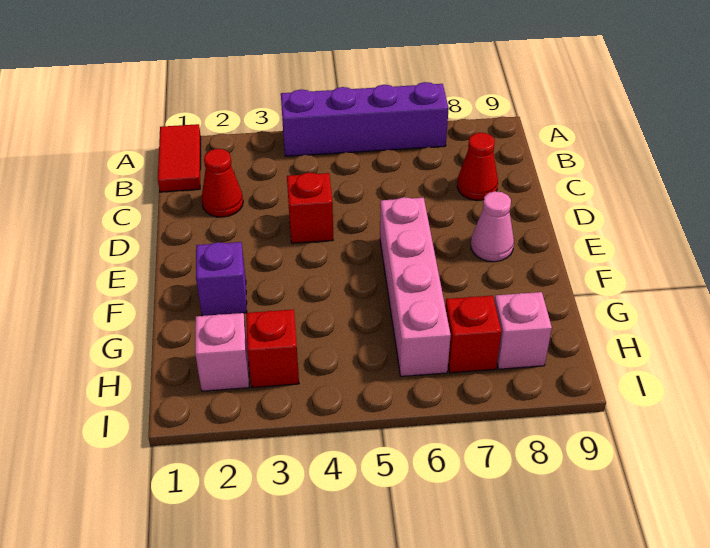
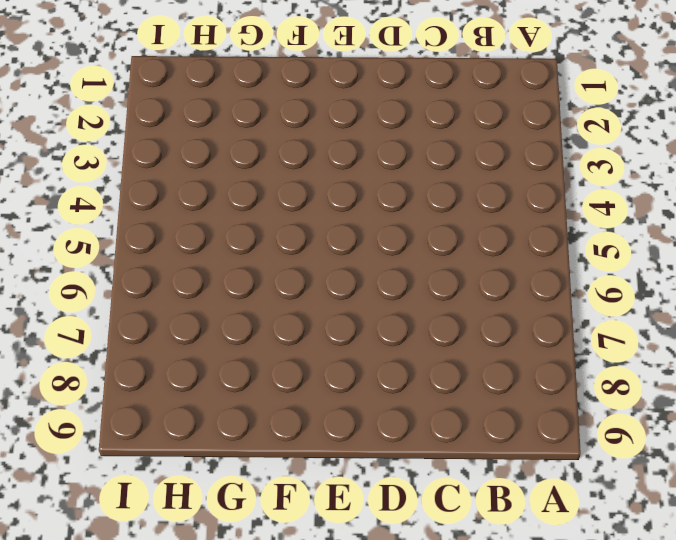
none -> red 1x2 tile [158,124,201,192]
none -> purple 1x4 brick [281,82,449,156]
none -> red 1x1 cone [202,149,243,217]

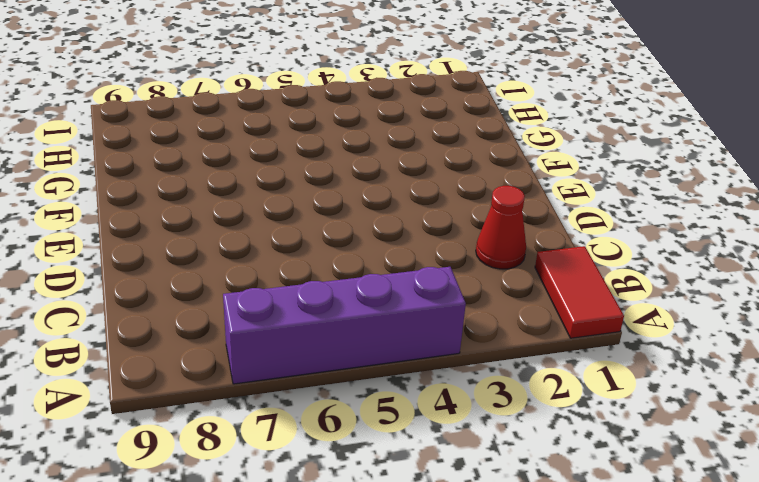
none -> red 1x1 cone [457,133,498,200]
none -> red 1x1 brick [287,172,333,243]
none -> pink 1x4 brick [380,197,451,376]

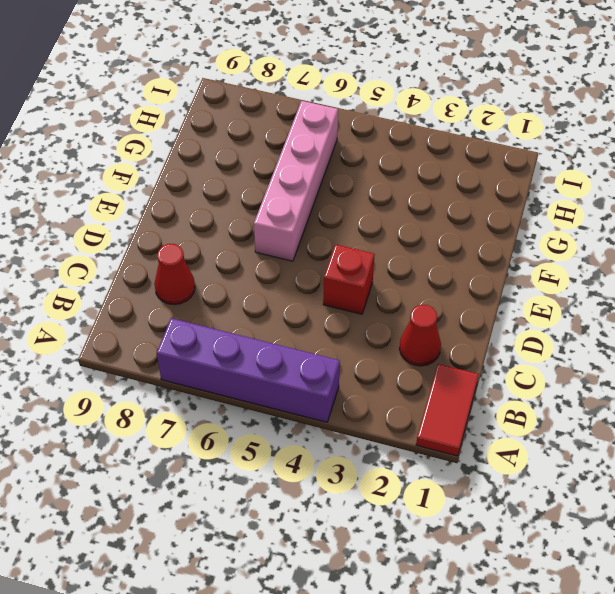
none -> pink 1x1 cone [471,191,514,262]
none -> purple 1x1 brick [196,242,247,316]
none -> pink 1x1 brick [195,313,249,391]

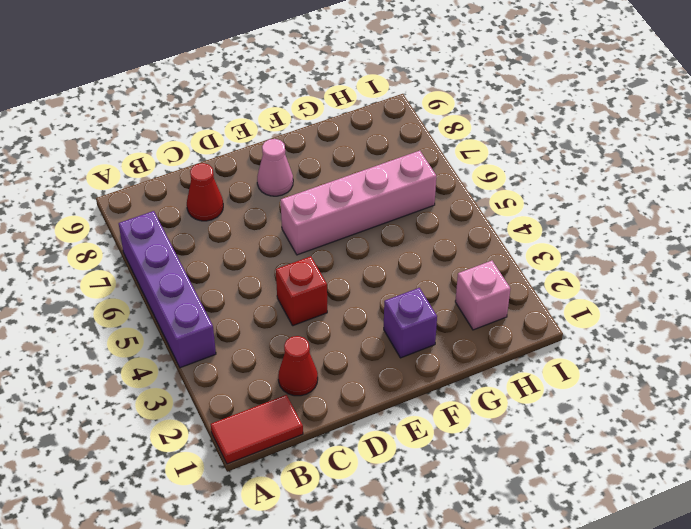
none -> red 1x1 brick [246,309,299,388]
none -> red 1x1 brick [445,295,501,373]
none -> pink 1x1 brick [494,292,552,369]

